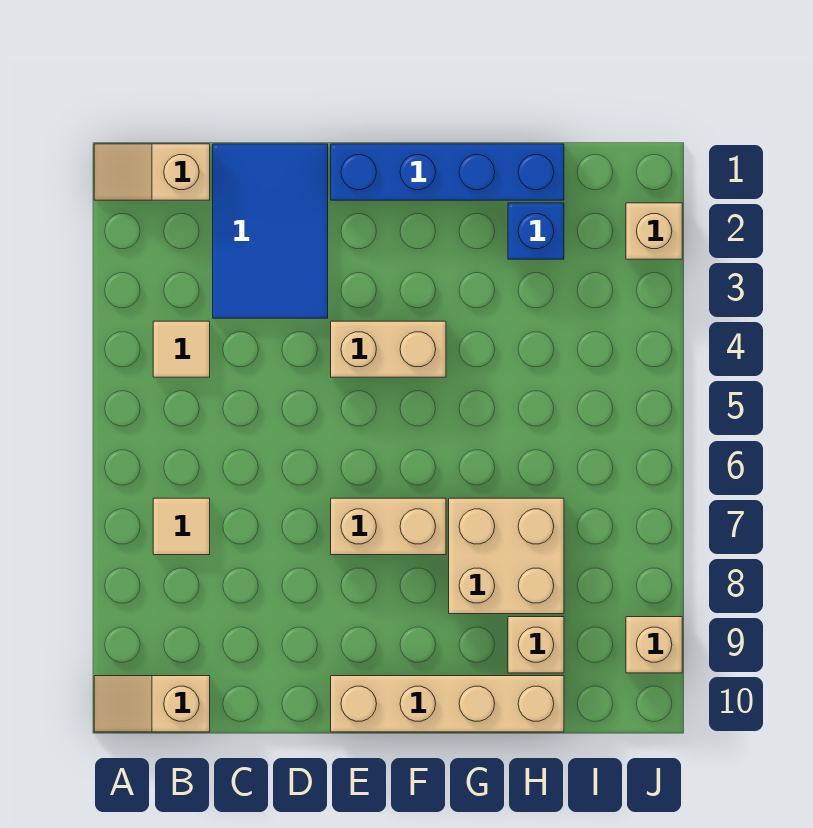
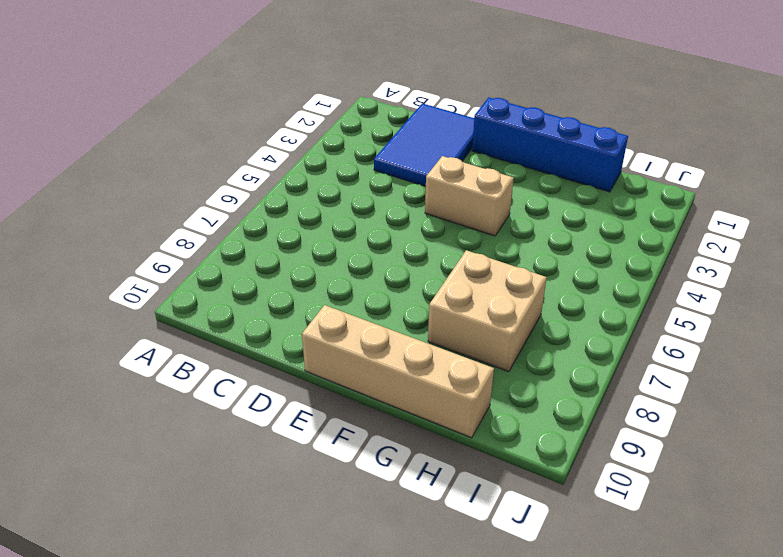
none -> tan 1x2 slope [94,144,210,200]
none -> tan 1x2 slope [94,676,210,732]
none -> tan 1x1 tile [153,321,210,377]

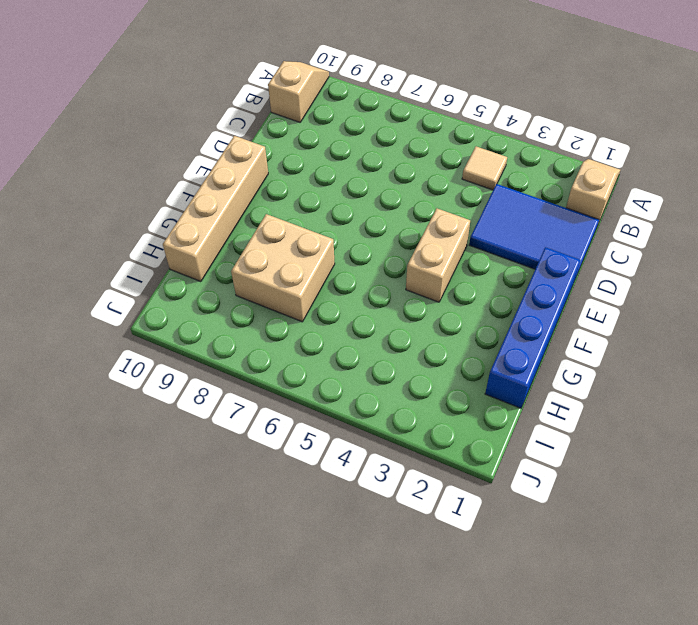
none -> tan 1x1 tile [153,498,210,555]
none -> tan 1x2 brick [331,498,446,555]
none -> blue 1x1 brick [508,203,564,259]

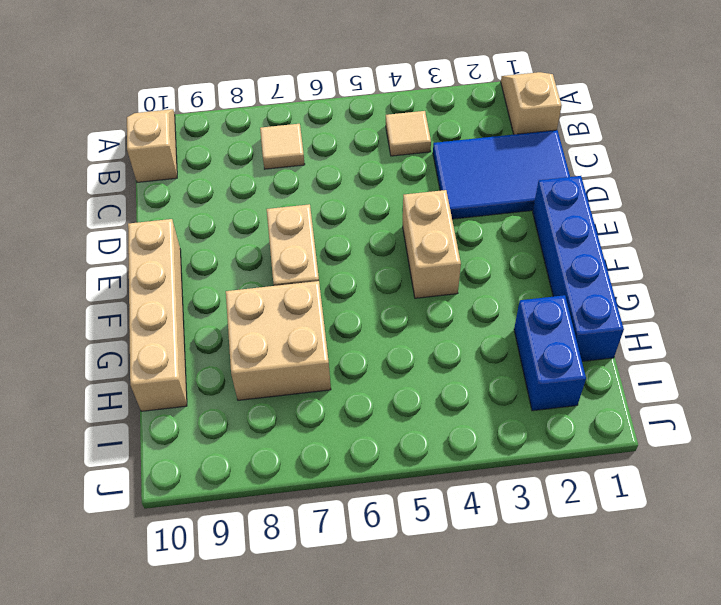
blue 1x2 brick [514,295,586,411] -> blue 1x1 brick [508,203,564,259]
none -> tan 1x1 brick [508,617,564,673]
none -> tan 1x1 brick [626,203,682,259]
none -> tan 1x1 brick [626,617,682,673]

